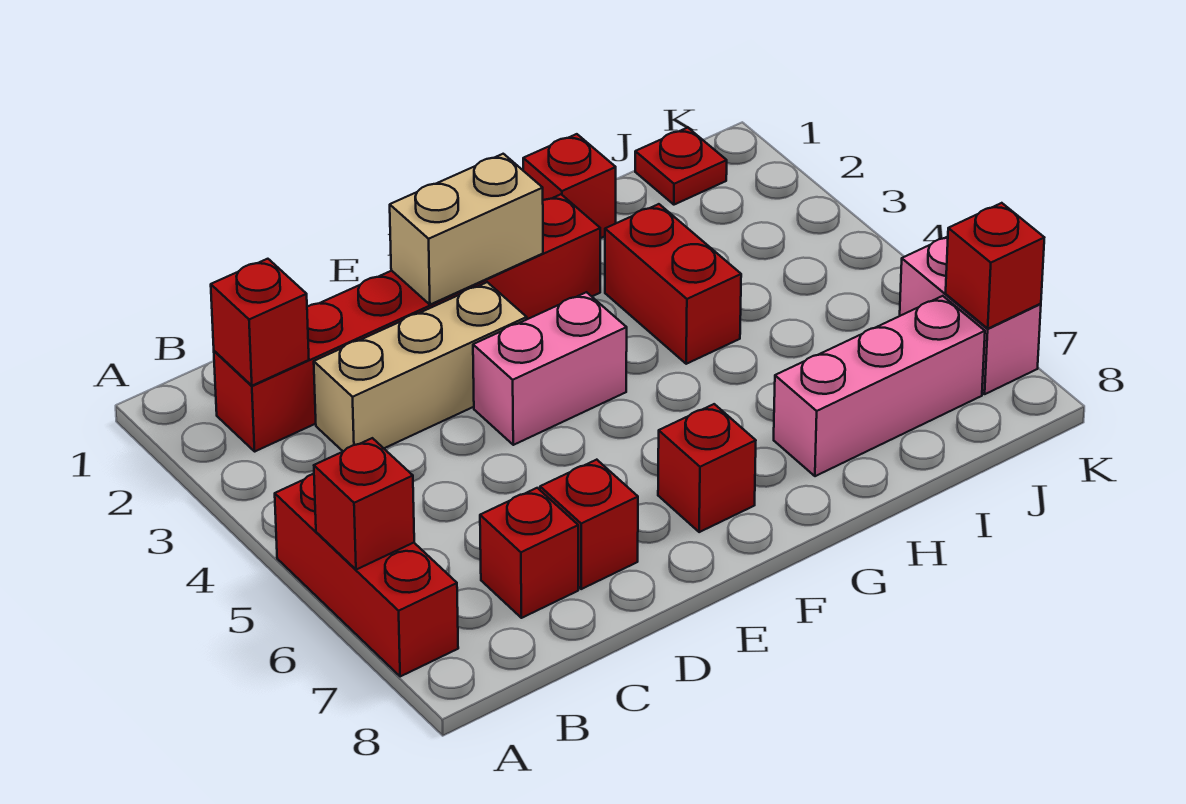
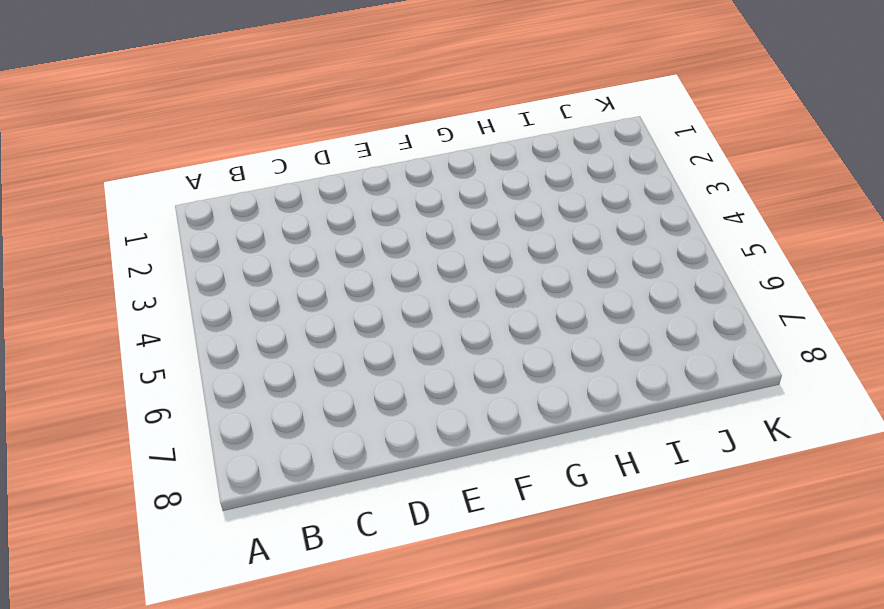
none -> red 1x3 brick [275,474,458,677]
none -> red 1x6 brick [214,194,600,451]
none -> tan 1x3 brick [314,282,527,452]

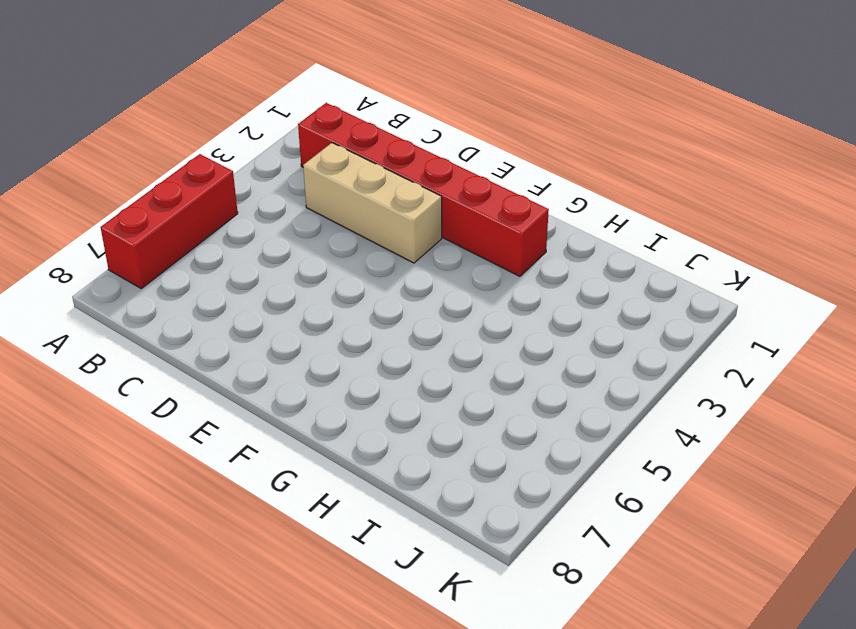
none -> red 1x1 brick [480,488,578,618]
none -> red 1x1 brick [540,460,638,589]
none -> pink 1x2 brick [473,292,627,445]

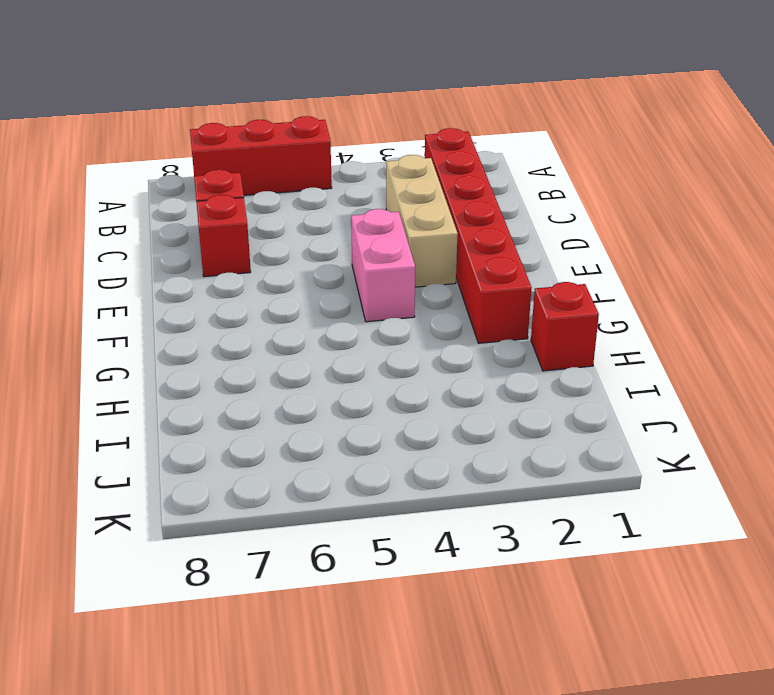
none -> red 1x1 brick [658,404,756,532]
none -> red 1x2 brick [605,204,741,364]
none -> pink 1x3 brick [774,296,985,476]

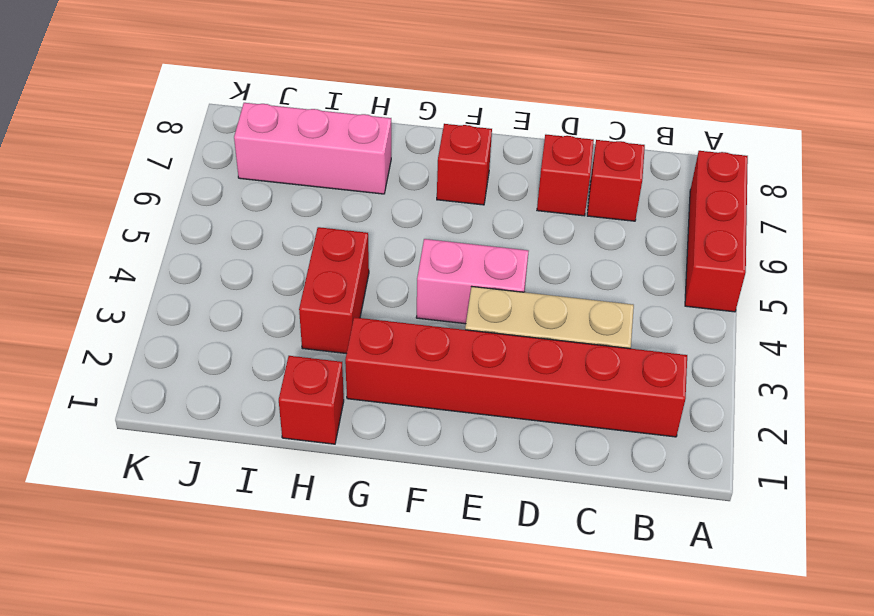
none -> red 1x1 plate [635,128,727,205]
none -> pink 1x2 brick [900,237,1041,394]
none -> red 1x1 brick [314,438,414,570]

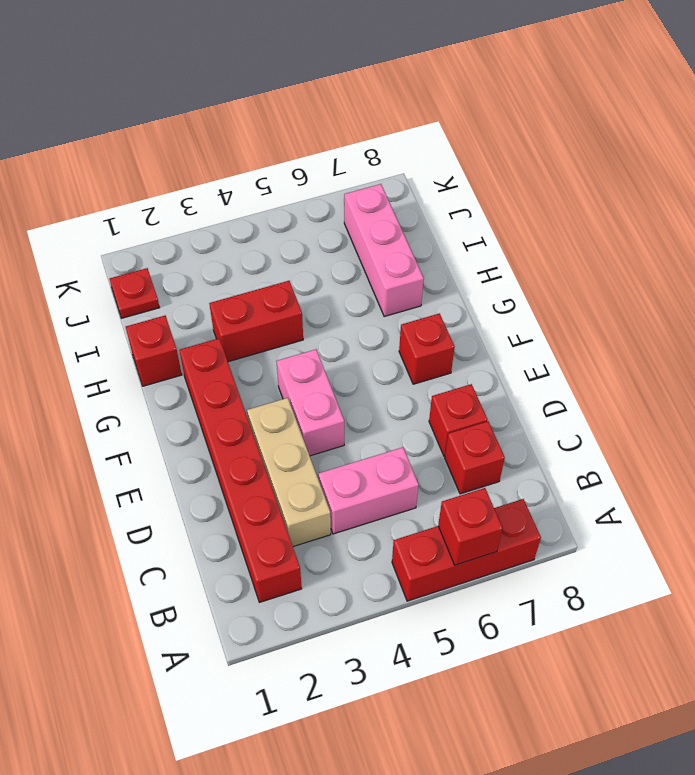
pink 1x2 brick [318,447,419,534] -> pink 1x2 brick moved to [900,237,1041,394]
none -> red 1x1 brick [211,259,309,386]
none -> tan 1x2 brick [390,154,543,305]
none -> red 1x1 brick [946,203,1044,328]

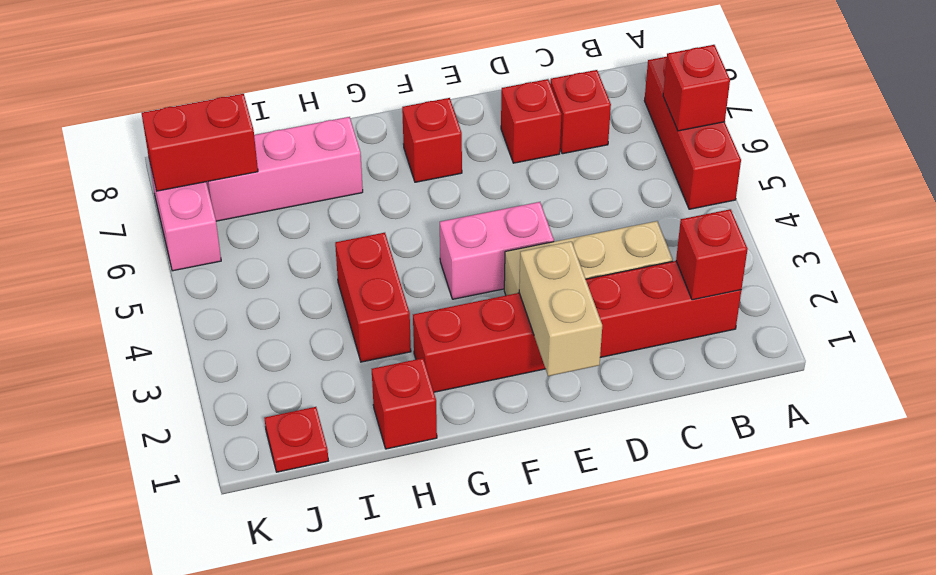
tan 1x2 brick [519,241,602,376] -> tan 1x2 brick turned to [390,154,543,305]
red 1x2 brick [142,94,258,191] -> red 1x1 brick [946,203,1044,328]

